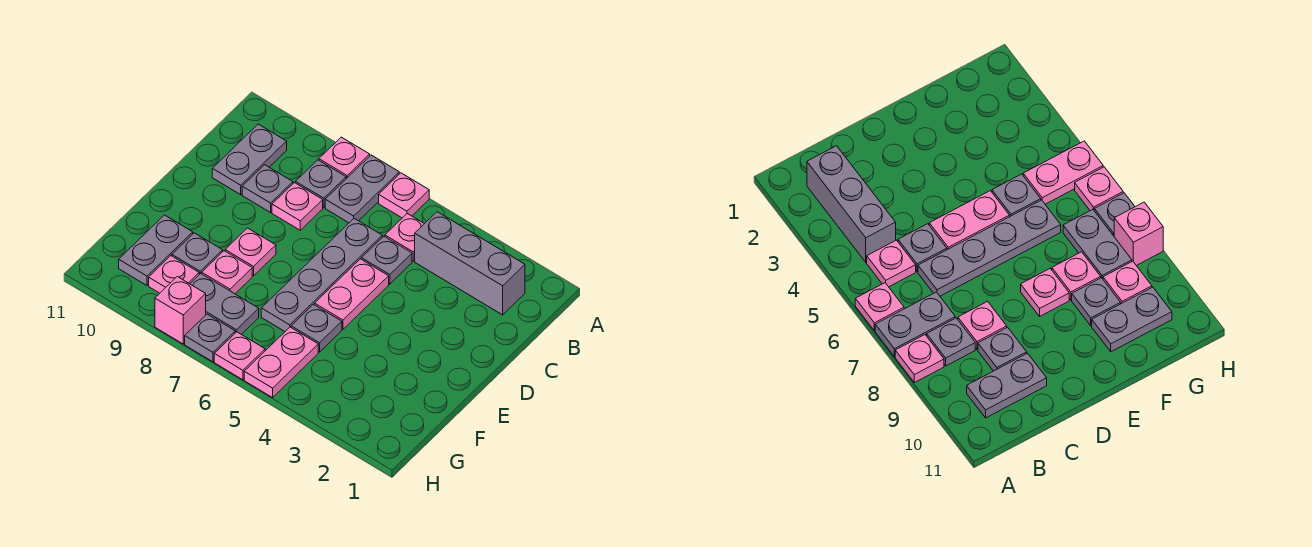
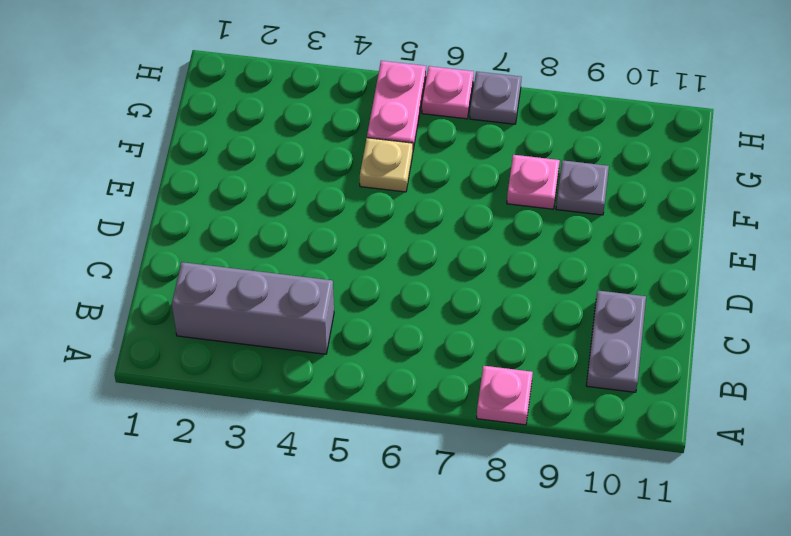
tan 1x1 plate [360,138,413,192] -> grey 1x1 plate [291,304,342,352]
none -> pink 1x1 plate [379,173,429,218]
none -> grey 1x2 plate [325,155,399,223]
none -> pink 1x1 plate [385,214,424,261]

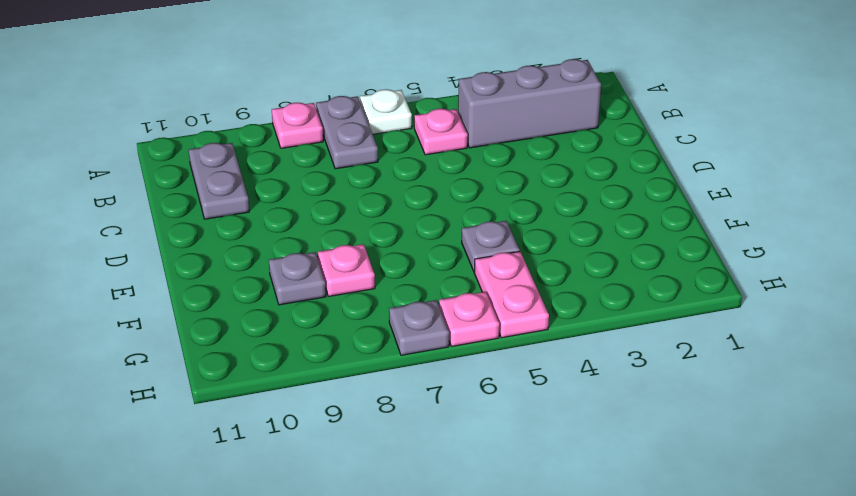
white 1x1 plate [360,89,412,134] -> pink 1x1 plate [379,173,429,218]
none -> grey 1x1 plate [295,160,346,208]
none -> grey 1x1 plate [361,236,412,284]
none -> grey 1x4 plate [261,219,382,331]

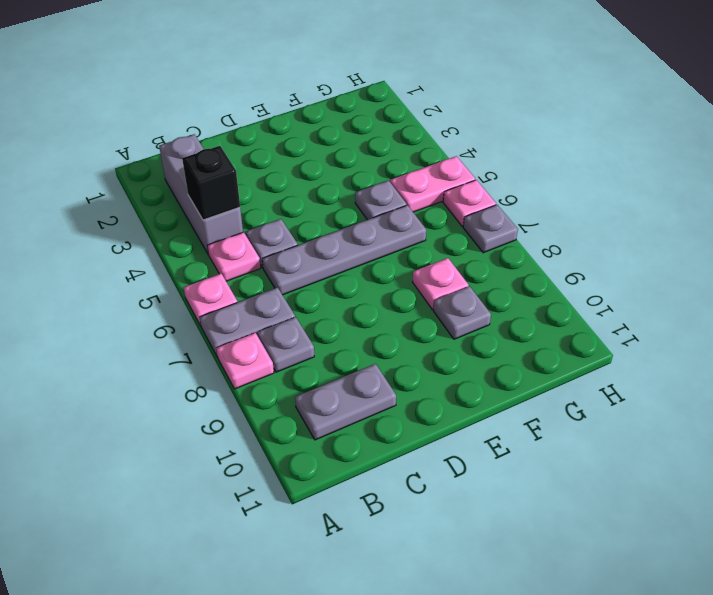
black 1x1 brick [182,146,240,220] -> none
none -> pink 1x1 plate [272,183,323,230]
none -> grey 1x1 plate [242,165,293,212]
none -> pink 1x2 plate [315,259,389,329]

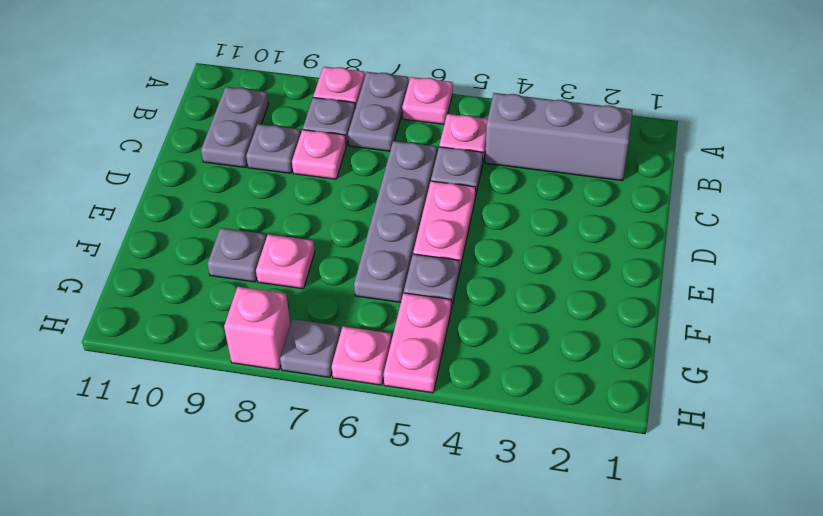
none -> pink 1x1 plate [225,228,276,276]
none -> grey 1x2 plate [119,215,193,285]
none -> grey 1x2 plate [190,273,259,335]

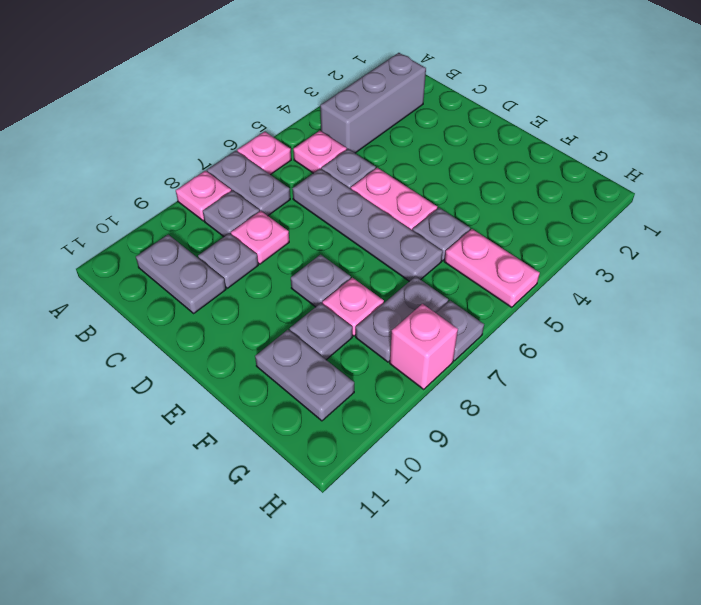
grey 1x1 plate [291,255,351,307] -> pink 1x1 plate [225,228,276,276]
none -> pink 1x1 plate [149,256,199,293]
none -> pink 1x1 plate [214,332,265,380]

